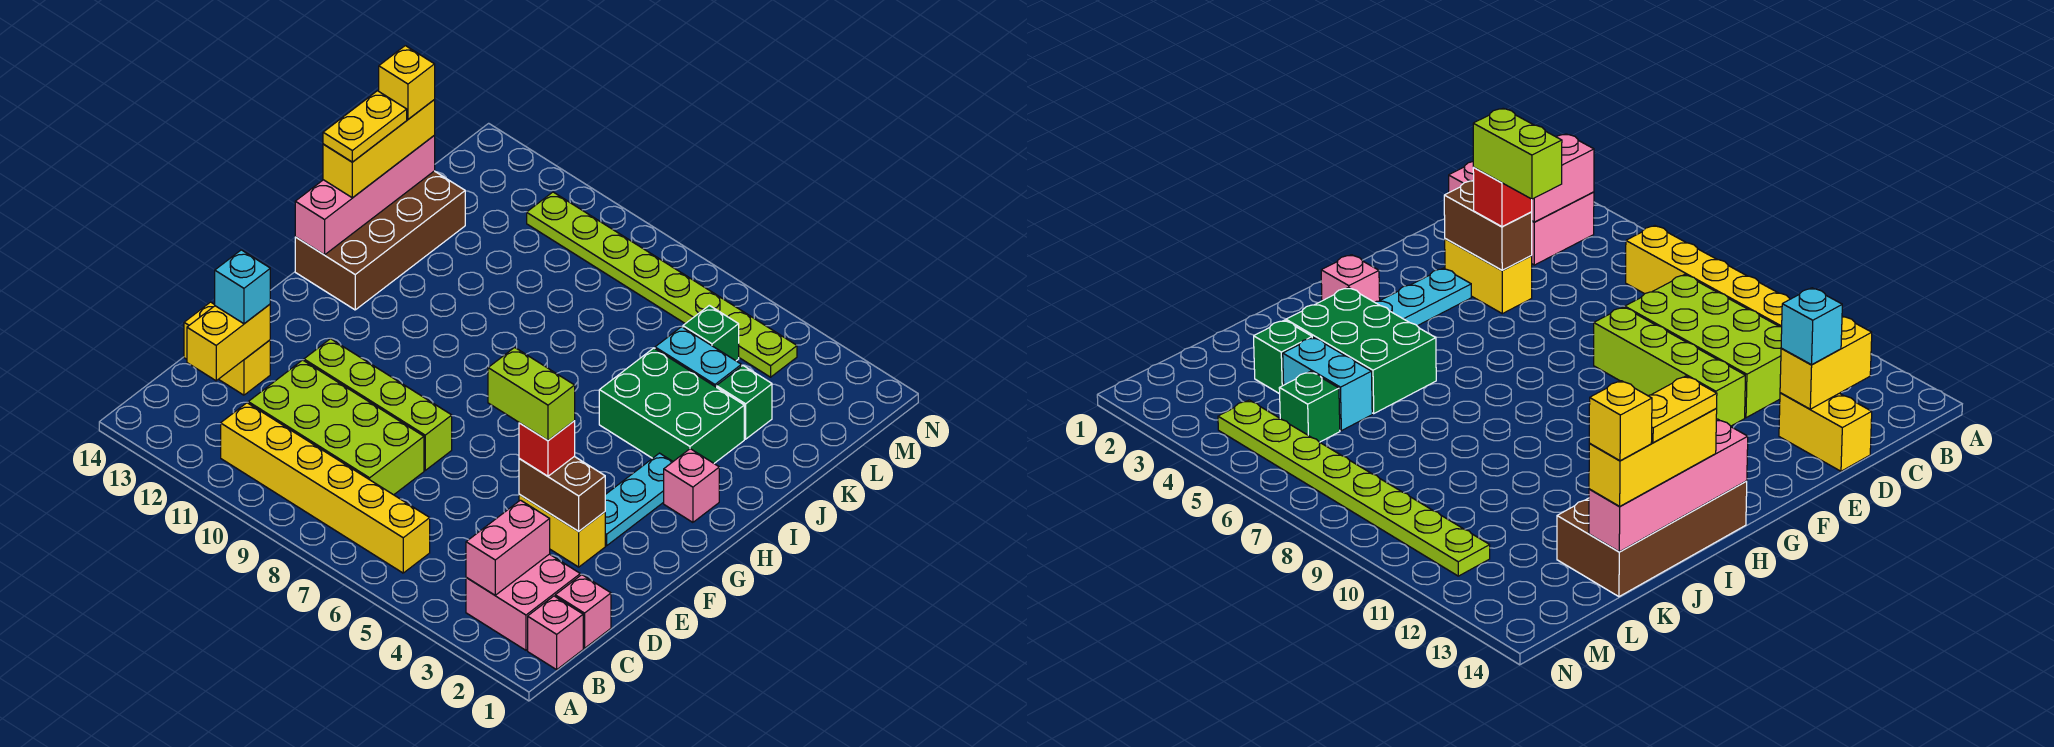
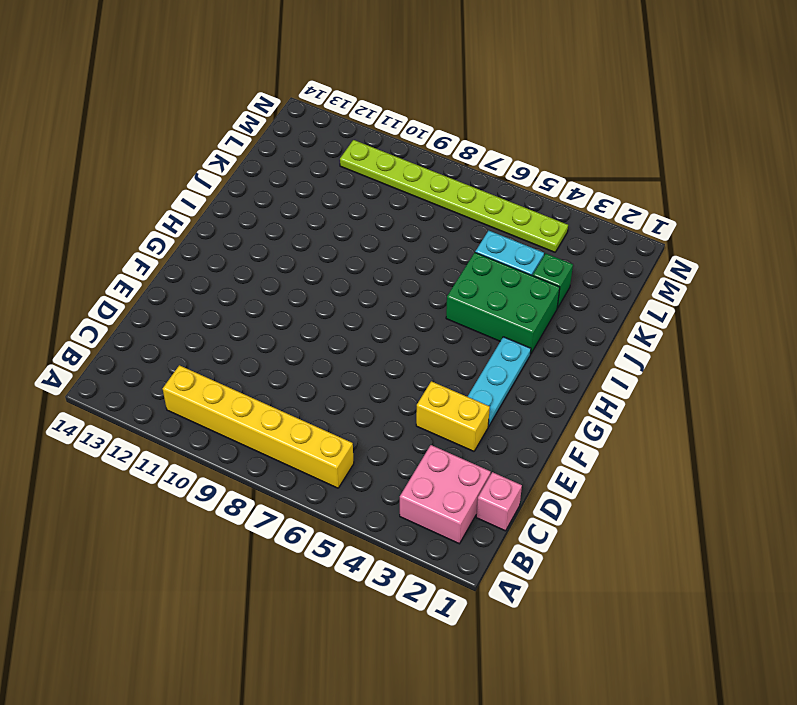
none -> pink 1x1 brick [528,596,583,670]
none -> lime 2x4 brick [248,360,424,495]
none -> yellow 1x2 brick [184,302,270,395]

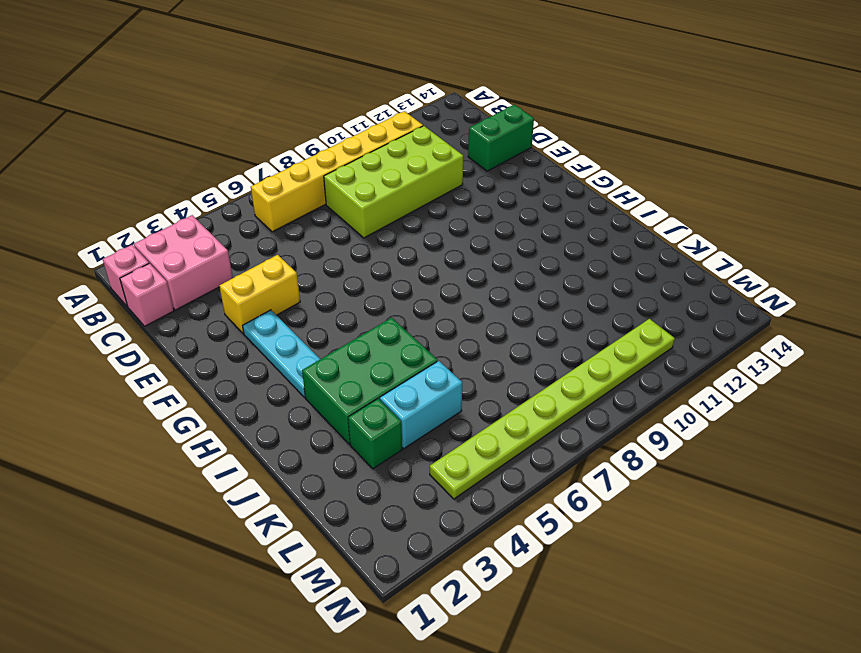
green 1x2 brick [468,105,534,171] -> yellow 1x2 brick [184,302,270,395]
none -> lime 1x4 brick [304,339,452,470]
none -> pink 1x1 brick [664,449,719,522]
none -> brown 2x4 brick [295,171,465,310]

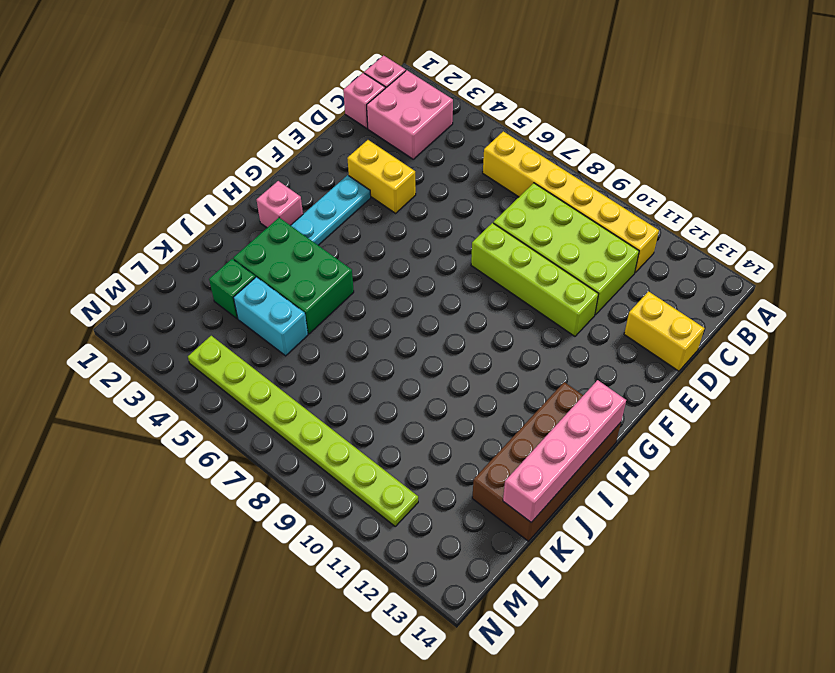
none -> green 1x1 brick [683,305,739,361]
none -> pink 1x2 brick [466,500,550,595]
none -> yellow 1x2 brick [187,304,270,381]

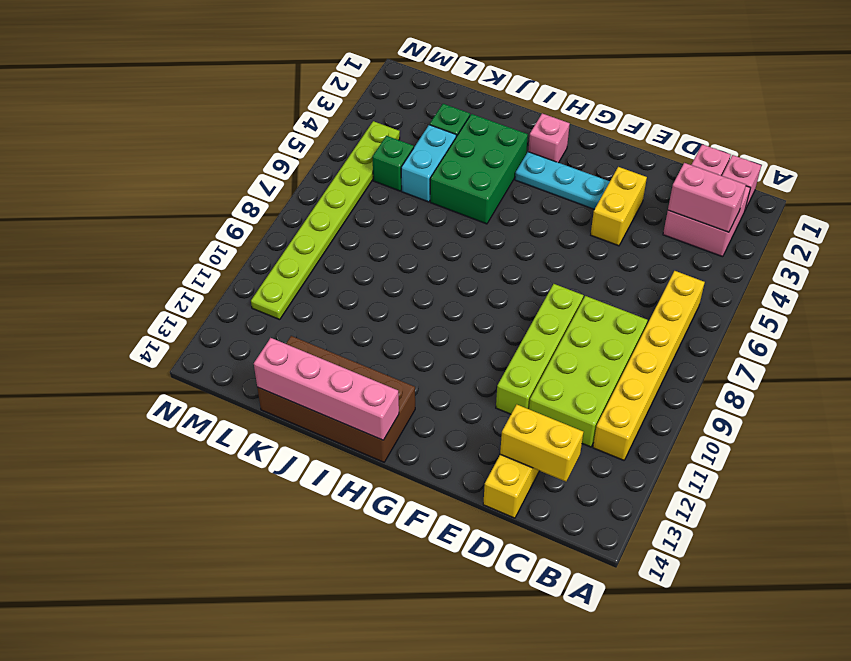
none -> brown 1x2 brick [519,456,605,531]
none -> cyan 1x1 brick [215,250,270,324]
none -> red 1x1 brick [519,421,575,476]

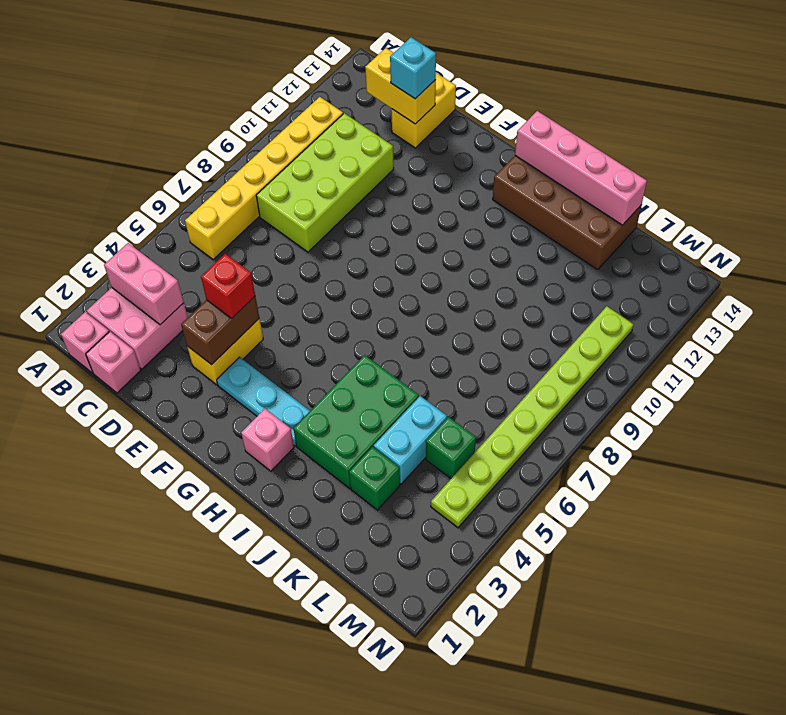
none -> lime 1x4 brick [304,339,452,470]
none -> yellow 1x3 brick [323,100,435,198]
none -> lime 1x2 brick [488,347,575,440]

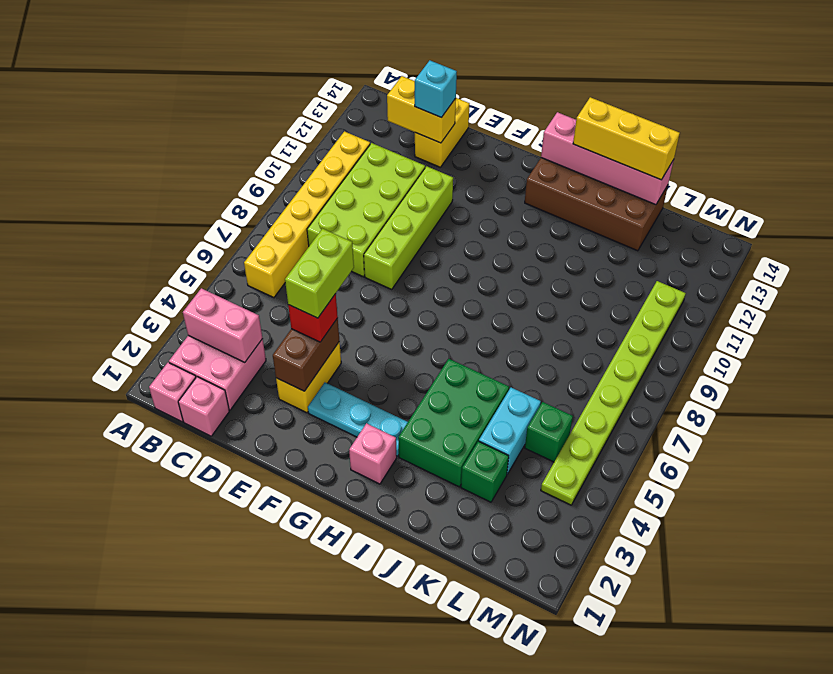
none -> yellow 1x2 plate [323,91,407,162]
none -> yellow 1x1 brick [379,46,435,119]

